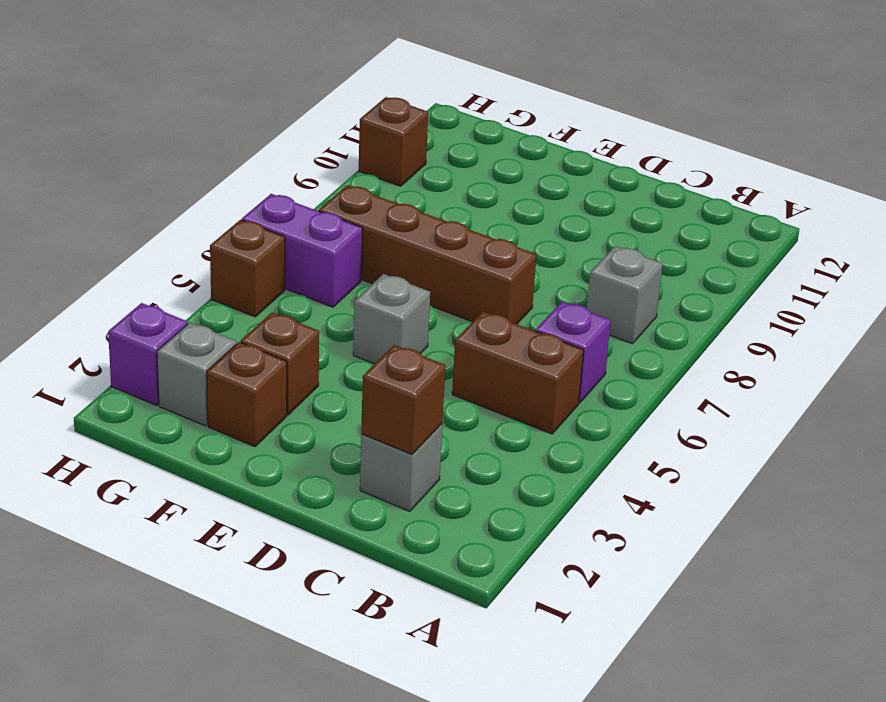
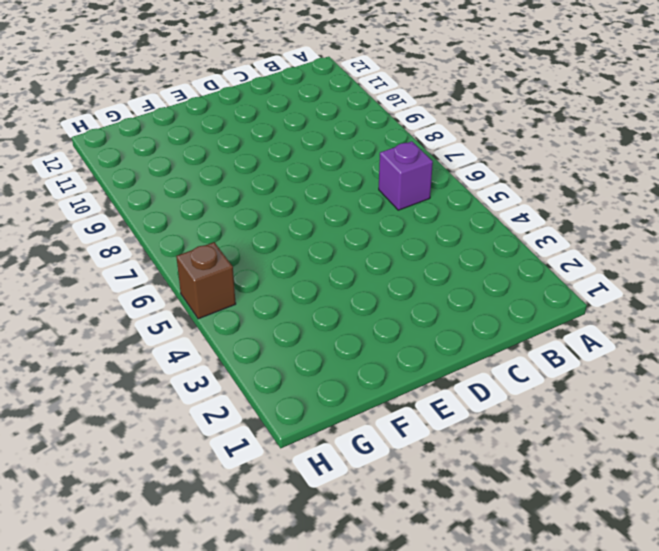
none -> brown 1x2 brick [452,312,584,434]
none -> grey 1x1 brick [587,246,663,344]
none -> grey 1x1 brick [360,424,442,511]

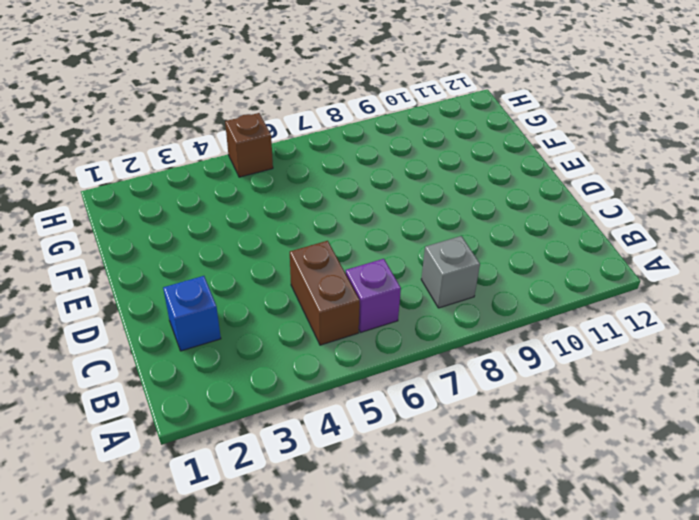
blue 1x1 brick [163,276,221,351] -> grey 1x1 brick [360,424,442,511]
none -> brown 1x4 brick [319,185,536,324]
none -> grey 1x1 brick [353,274,430,364]
none -> brown 1x1 brick [207,342,287,447]

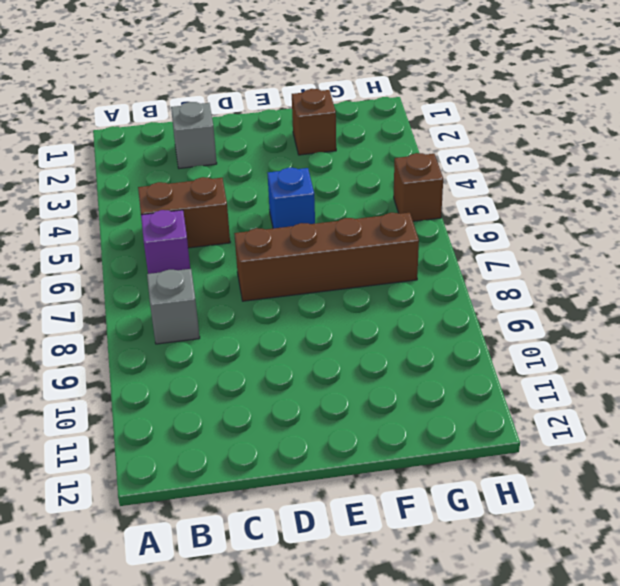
blue 1x1 brick [268,168,315,228] -> grey 1x1 brick [353,274,430,364]
none -> brown 1x1 brick [241,312,319,415]
none -> grey 1x1 brick [157,323,237,426]
none -> purple 1x2 brick [242,194,362,307]

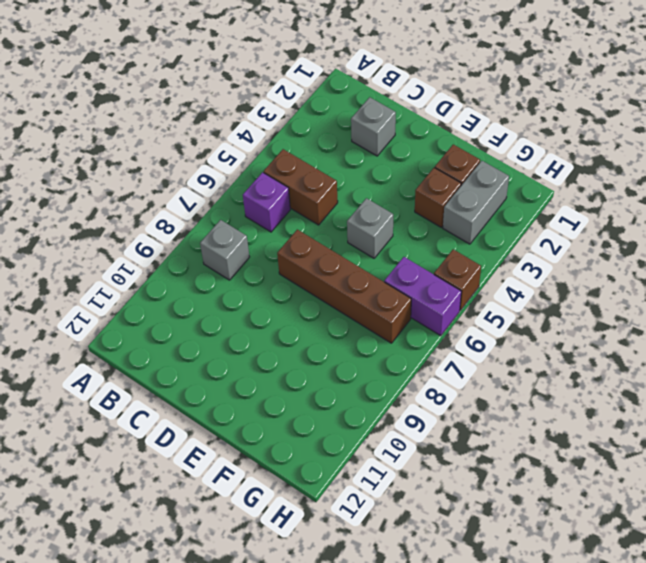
grey 1x2 brick [443,161,509,244] -> grey 1x1 brick [157,323,237,426]
none -> purple 1x1 brick [108,303,188,405]
none -> brown 1x1 brick [359,97,428,186]
none -> brown 1x1 brick [361,345,445,454]

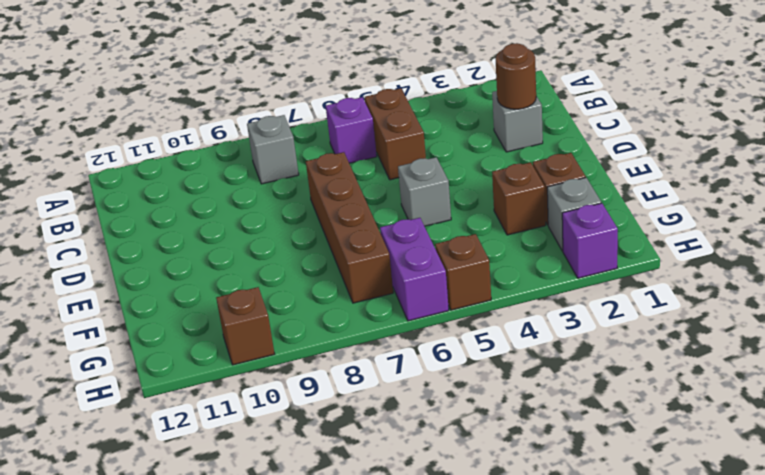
brown 1x1 round brick [495,43,536,109] -> brown 1x1 brick [361,345,445,454]

